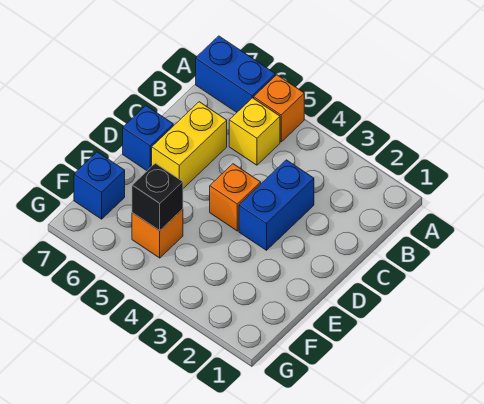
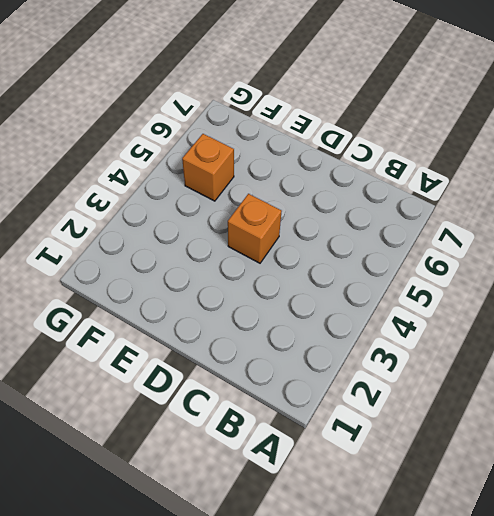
none -> orange 1x1 brick [254,75,304,142]
none -> blue 1x2 brick [196,36,275,112]

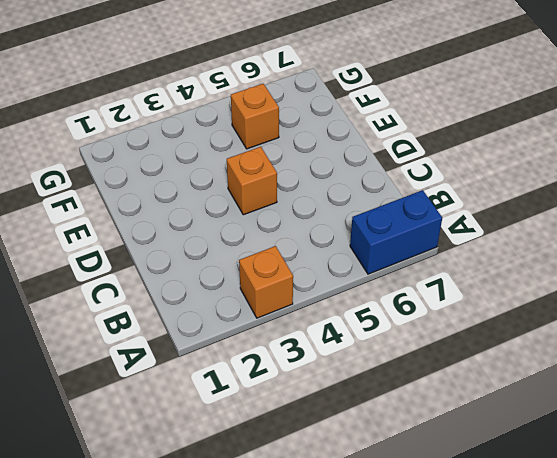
orange 1x1 brick [239,246,293,318] -> orange 1x1 brick moved to [254,75,304,142]
none -> yellow 1x1 brick [229,98,280,165]
none -> blue 1x2 brick [239,160,314,250]

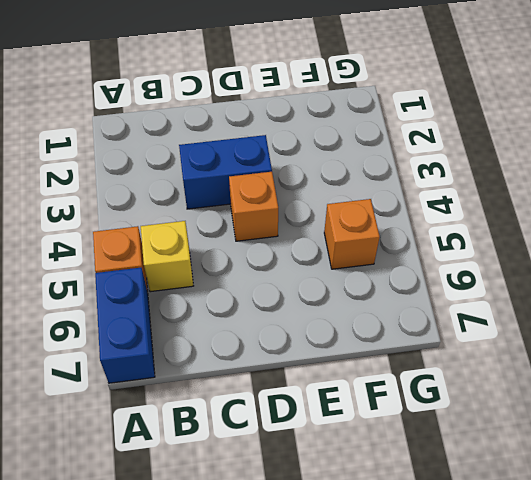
none -> yellow 1x2 brick [152,102,227,188]
none -> blue 1x1 brick [123,106,173,171]

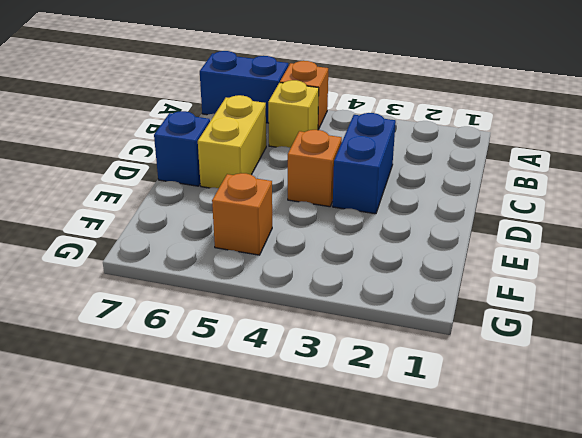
none -> blue 1x1 brick [74,152,125,219]
none -> black 1x1 brick [132,163,183,231]

